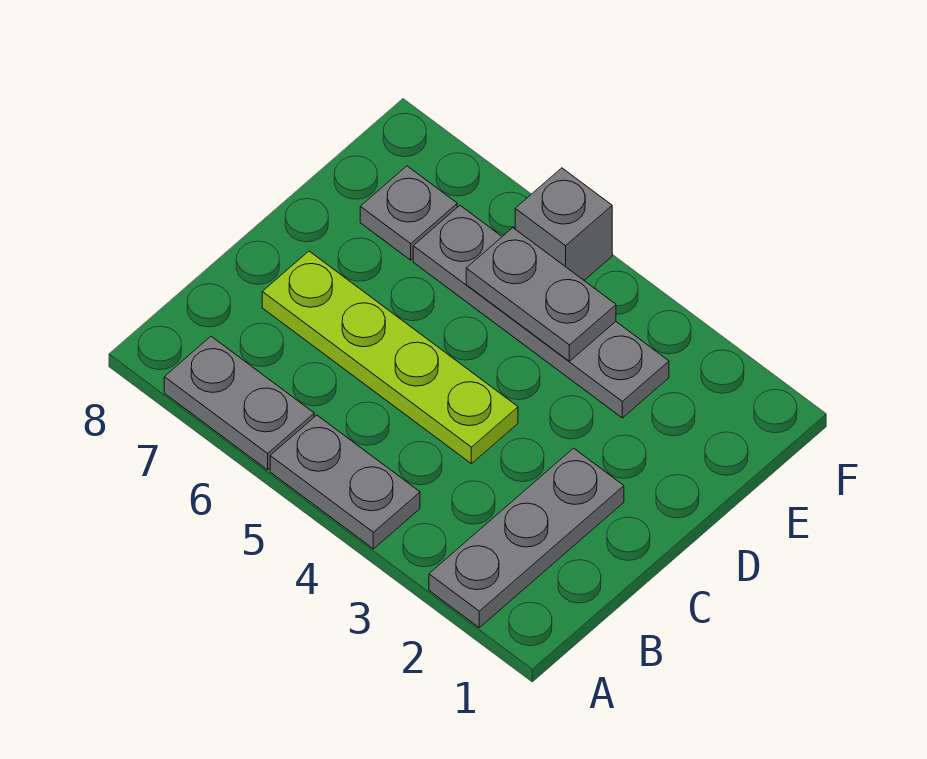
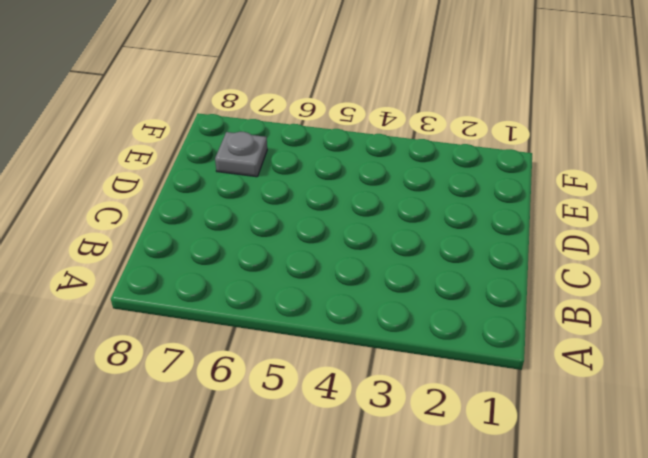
none -> grey 1x3 plate [429,448,624,628]
none -> grey 1x2 plate [270,415,420,549]

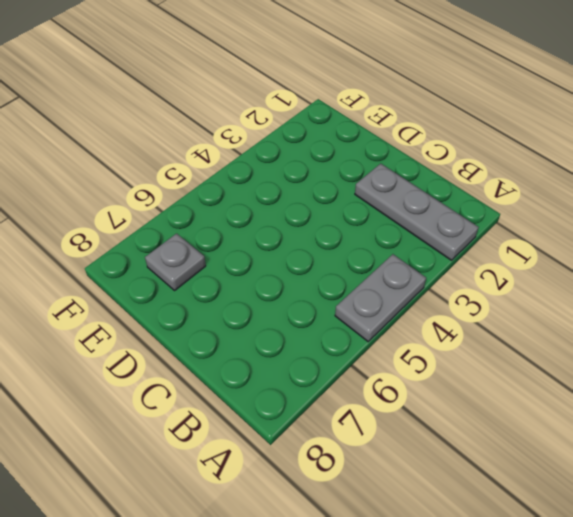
none -> grey 1x2 plate [164,336,314,470]
none -> lime 1x4 plate [262,251,518,464]

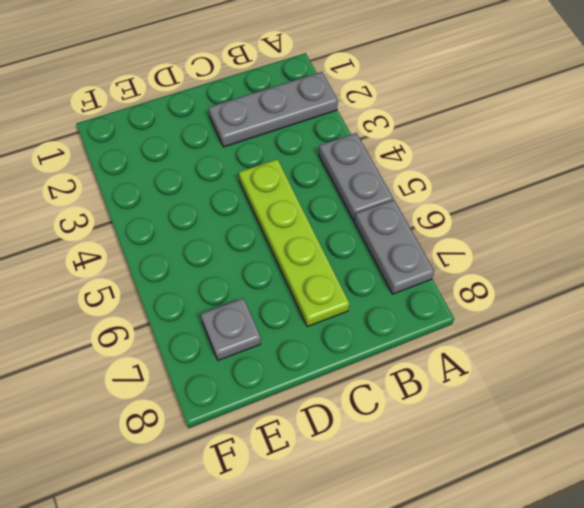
none -> grey 1x4 plate [413,206,669,418]
none -> grey 1x1 brick [515,168,612,280]

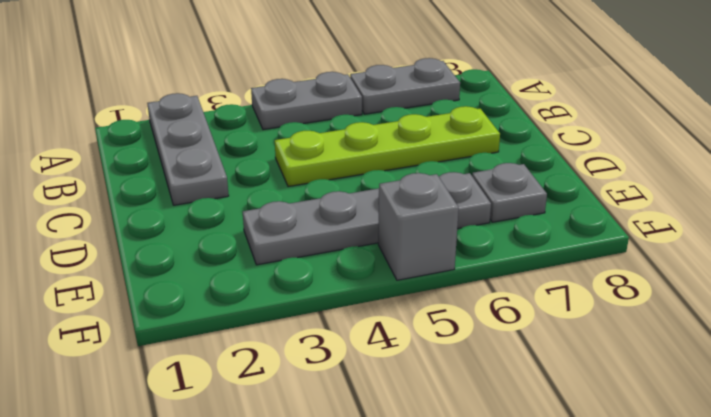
none -> grey 1x2 plate [466,228,616,361]

